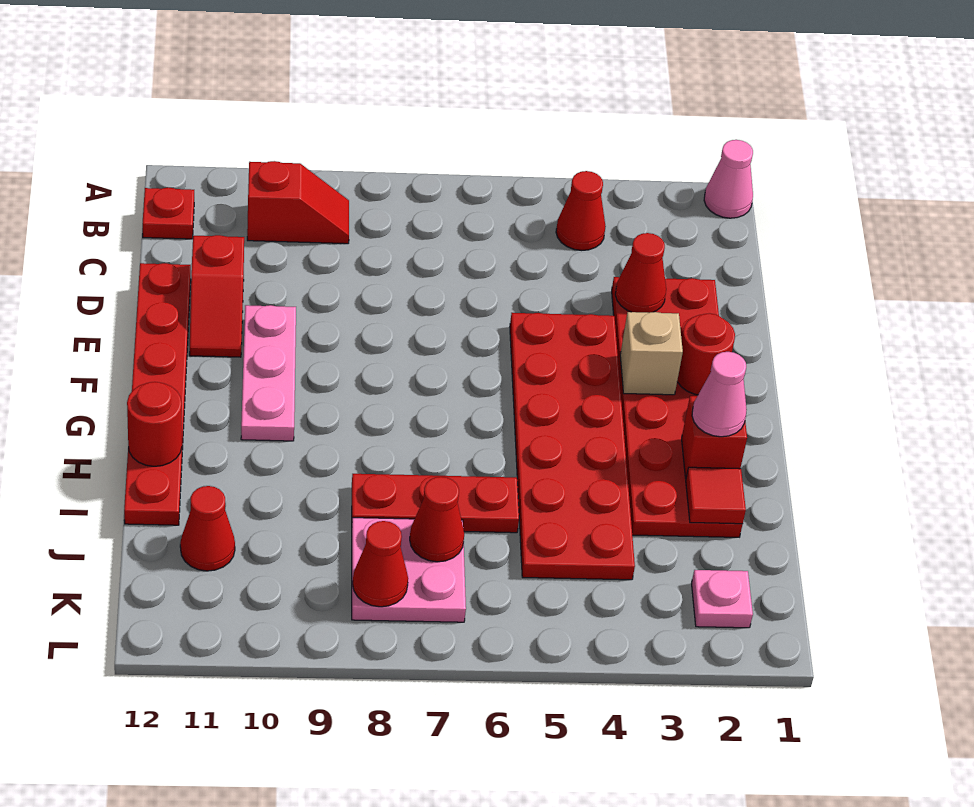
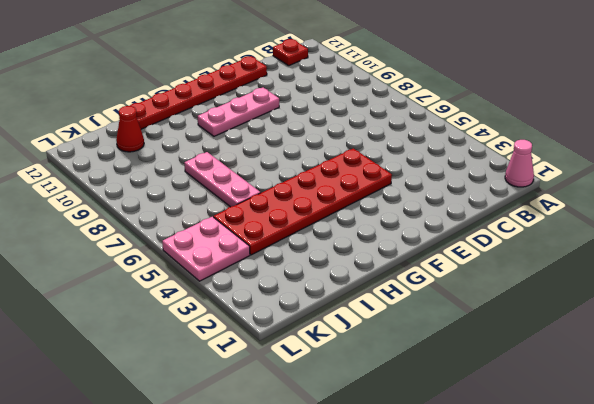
pink 1x3 plate [184,152,261,207] -> red 1x3 plate [352,474,519,533]
pink 2x2 plate [162,217,250,281] -> pink 2x2 plate moved to [352,518,466,622]
none -> red 1x1 cone [556,171,606,250]
none -> red 1x2 slope [247,161,349,244]
none -> red 2x6 plate [612,277,743,537]

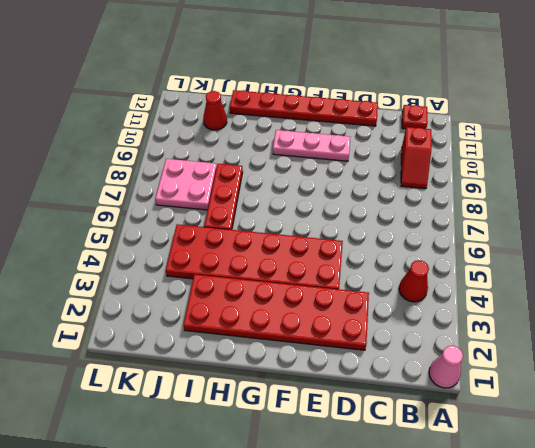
none -> red 1x2 slope [190,235,244,357]
none -> pink 1x1 plate [692,570,753,628]
none -> red 1x1 cone [615,233,666,313]

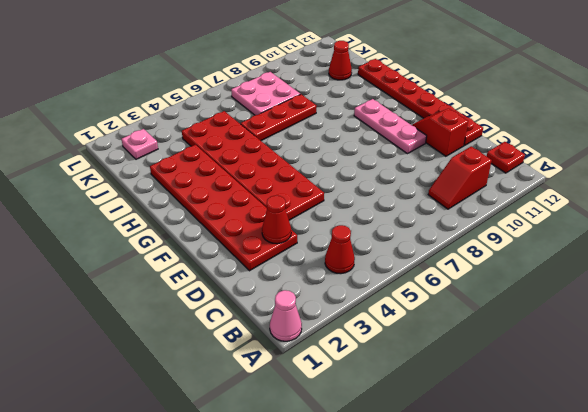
none -> red 1x1 round brick [677,313,735,395]
none -> tan 1x1 brick [620,312,683,395]
none -> red 1x1 brick [682,396,747,479]

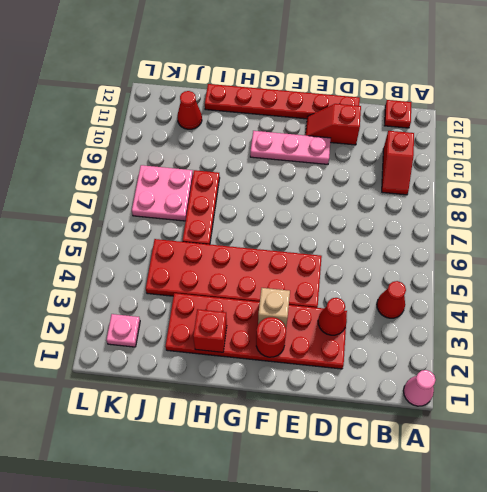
none -> red 1x1 round brick [127,382,182,466]
none -> red 1x1 tile [686,467,746,524]
none -> red 1x1 cone [410,477,464,562]

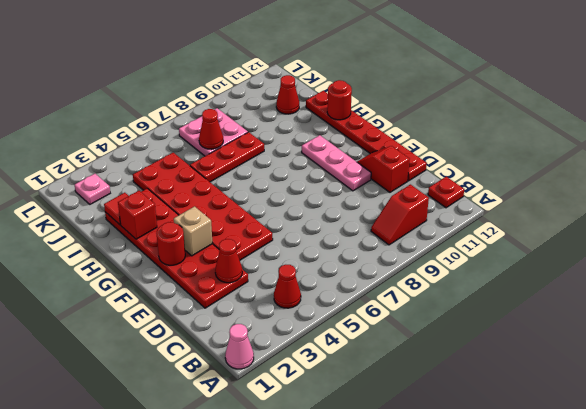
none -> red 1x1 cone [353,521,408,607]
none -> pink 1x1 cone [692,352,747,437]

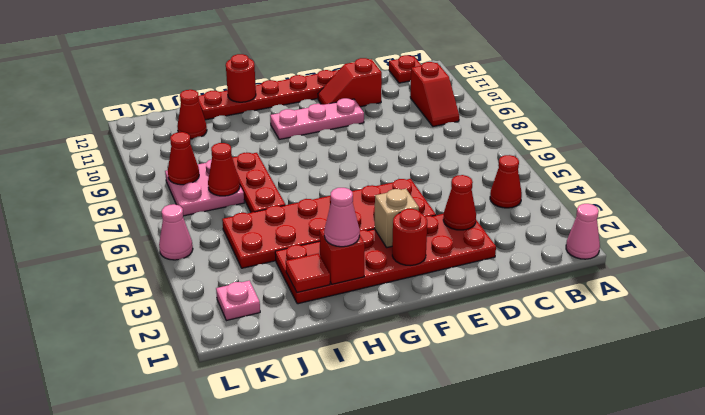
pink 1x1 cone [159,204,193,260] -> none

